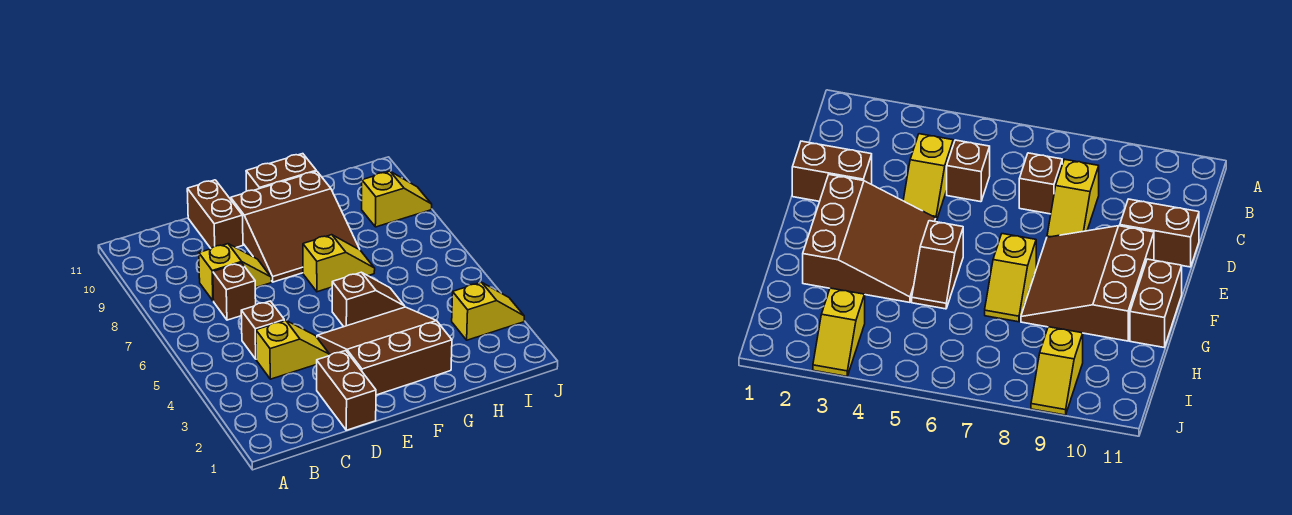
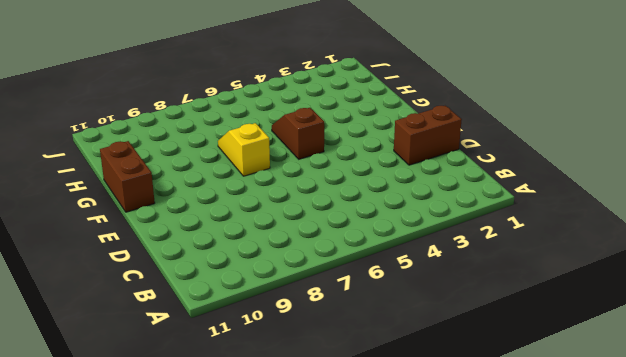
none -> yellow 1x2 slope [256,320,330,379]
none -> brown 1x1 brick [241,301,284,359]
none -> brown 1x1 brick [213,263,256,320]

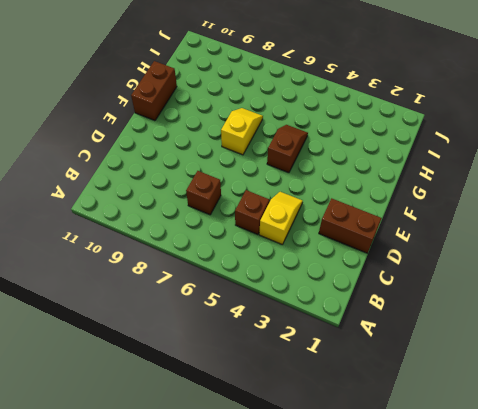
none -> yellow 1x2 slope [199,244,271,301]
none -> brown 1x2 brick [187,180,243,248]
none -> brown 3x3 slope [317,307,452,395]

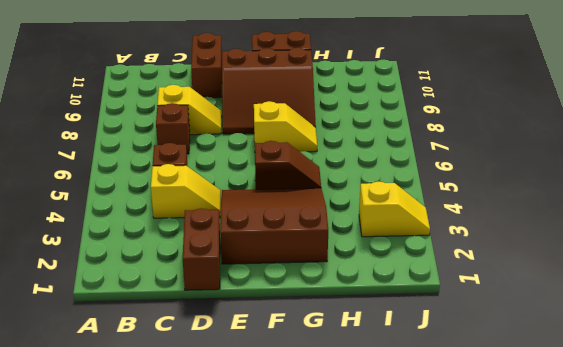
none -> yellow 1x2 slope [362,171,432,227]

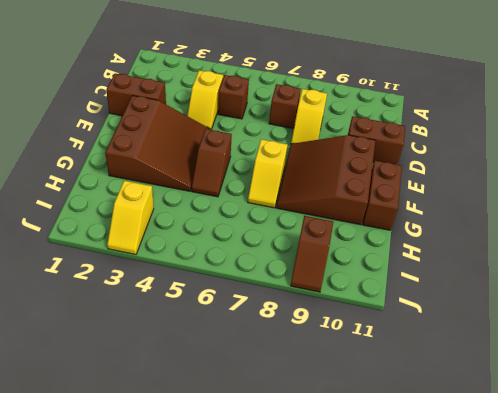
brown 1x2 slope [291,216,333,292] -> yellow 1x2 slope [362,171,432,227]

